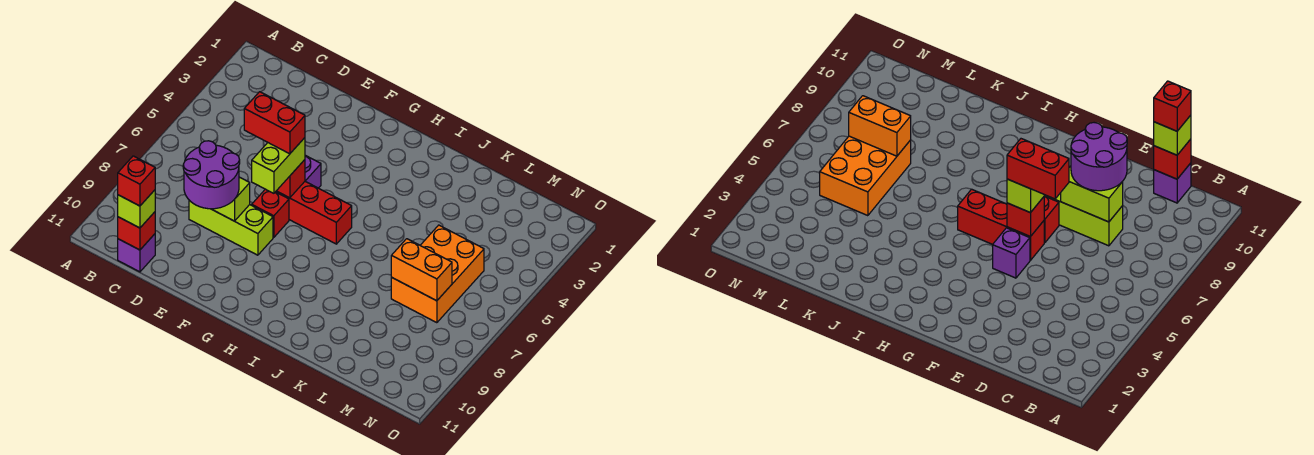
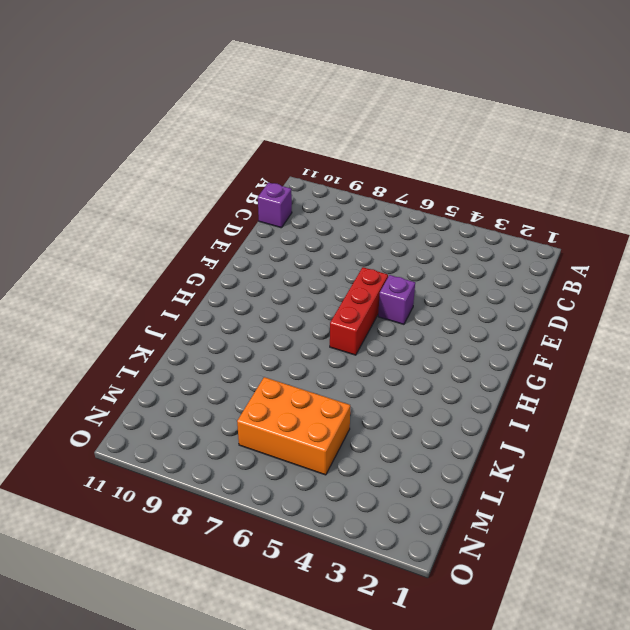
none -> lime 1x3 brick [189,200,273,255]
none -> red 1x1 brick [252,189,289,237]
none -> red 1x1 brick [118,212,155,250]

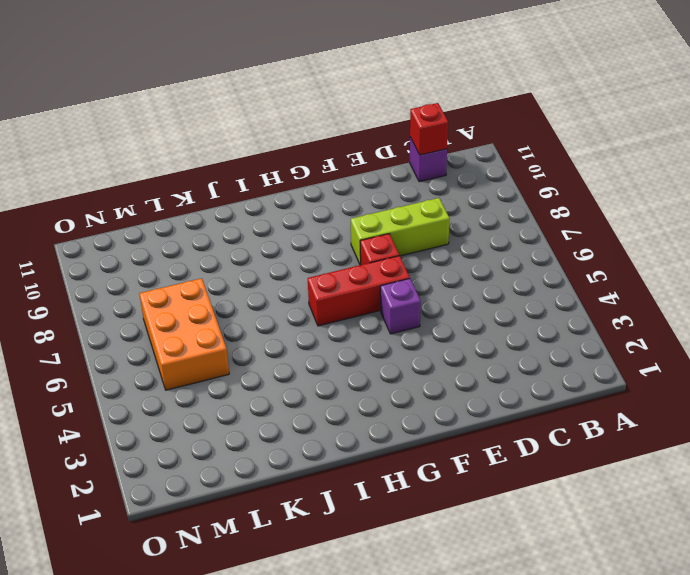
none -> lime 1x2 brick [212,177,250,221]
none -> red 1x1 brick [277,160,305,198]
none -> orange 1x2 brick [391,239,452,301]

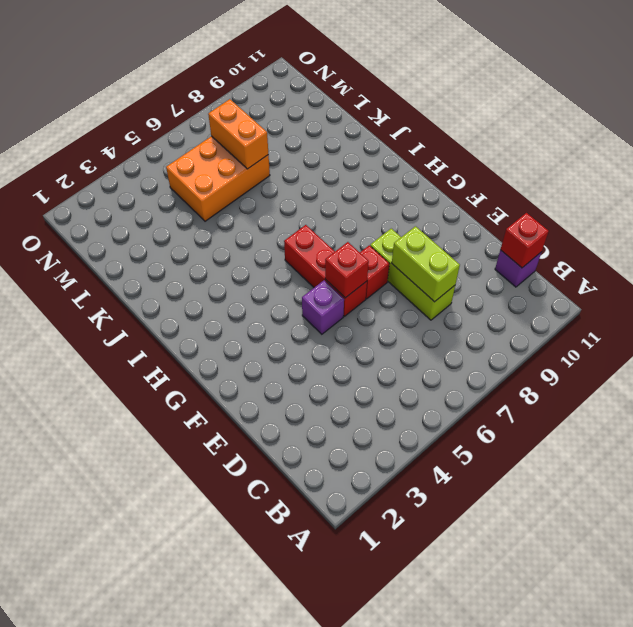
none -> lime 1x1 brick [118,190,155,228]
none -> purple 2x2 round brick [183,141,240,209]
none -> lime 1x2 brick [252,138,305,193]

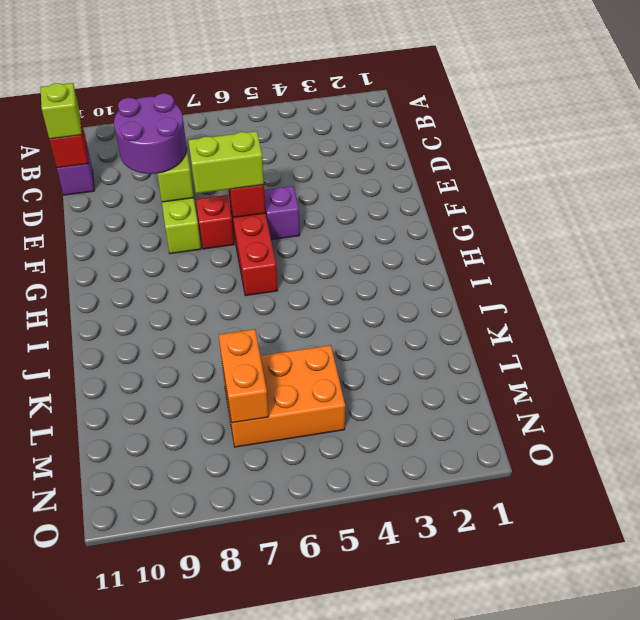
none -> red 1x1 brick [118,156,155,206]
none -> red 1x2 brick [244,92,305,154]

